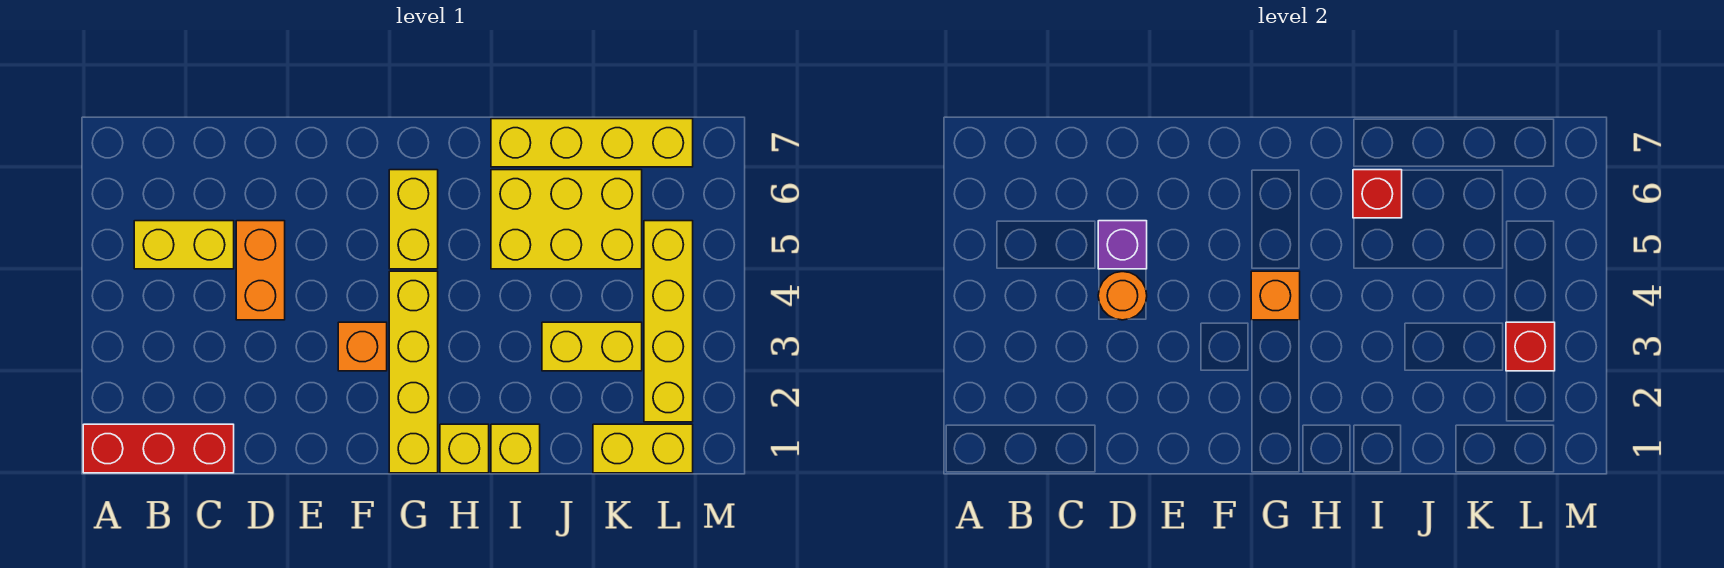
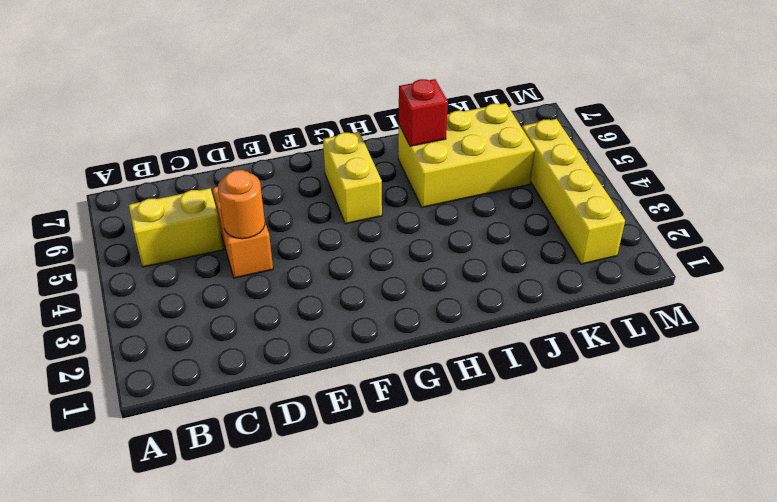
none -> red 1x3 brick [83,424,234,473]
none -> orange 1x1 brick [338,322,387,371]
none -> yellow 1x4 brick [389,271,438,473]

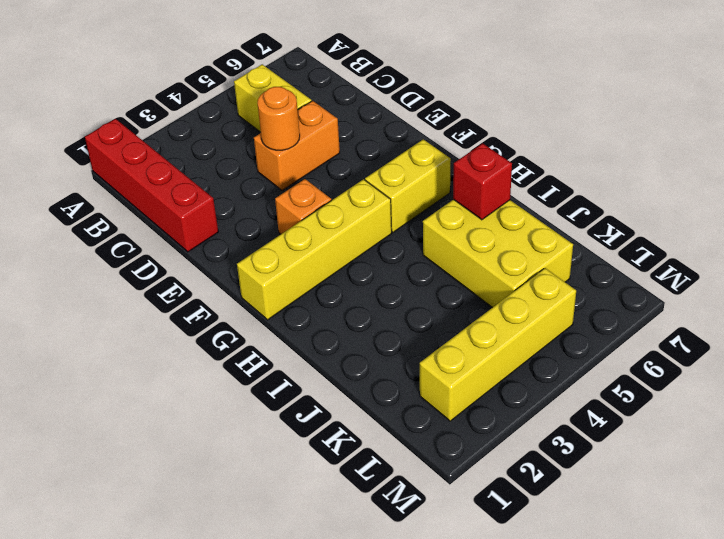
red 1x4 brick [85,119,218,252] -> red 1x3 brick [83,424,234,473]
none -> yellow 1x1 brick [440,424,489,473]
none -> yellow 1x1 brick [491,424,540,473]
none -> yellow 1x4 brick [491,119,693,167]

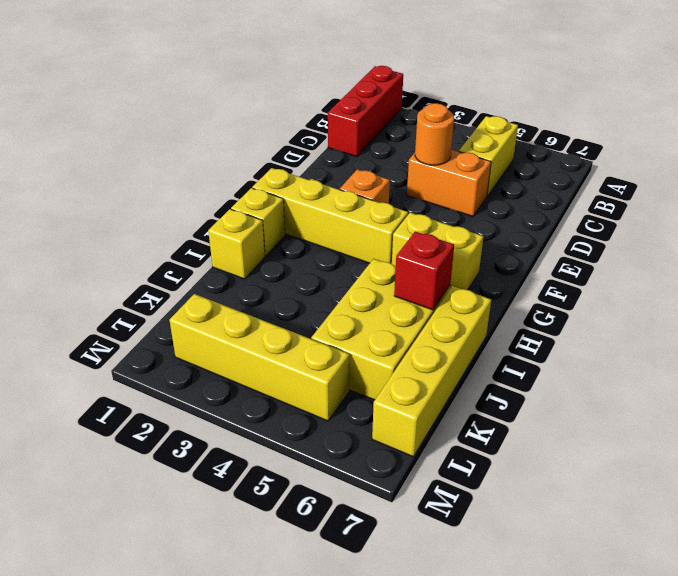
none -> yellow 1x2 brick [542,322,642,371]
none -> yellow 1x2 brick [593,424,693,473]
none -> purple 1x1 brick [1098,221,1147,269]

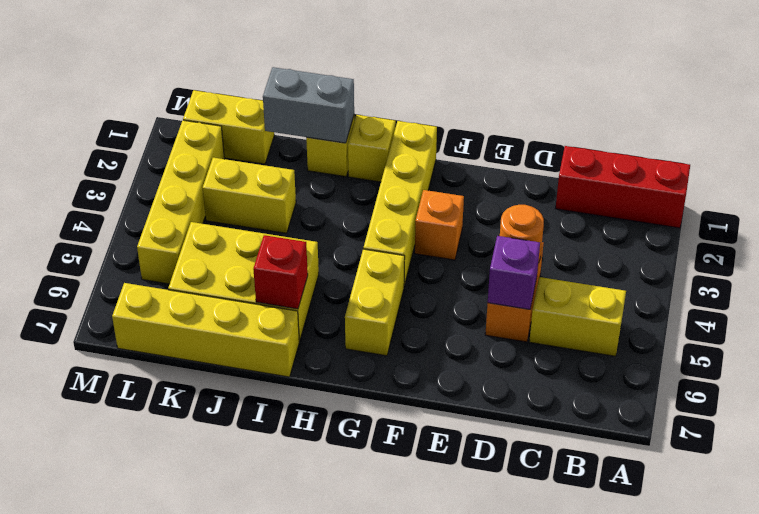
grey 1x2 brick [263,67,354,143] -> none
none -> orange 1x1 brick [1251,271,1300,320]
none -> red 1x1 brick [1506,322,1555,371]

